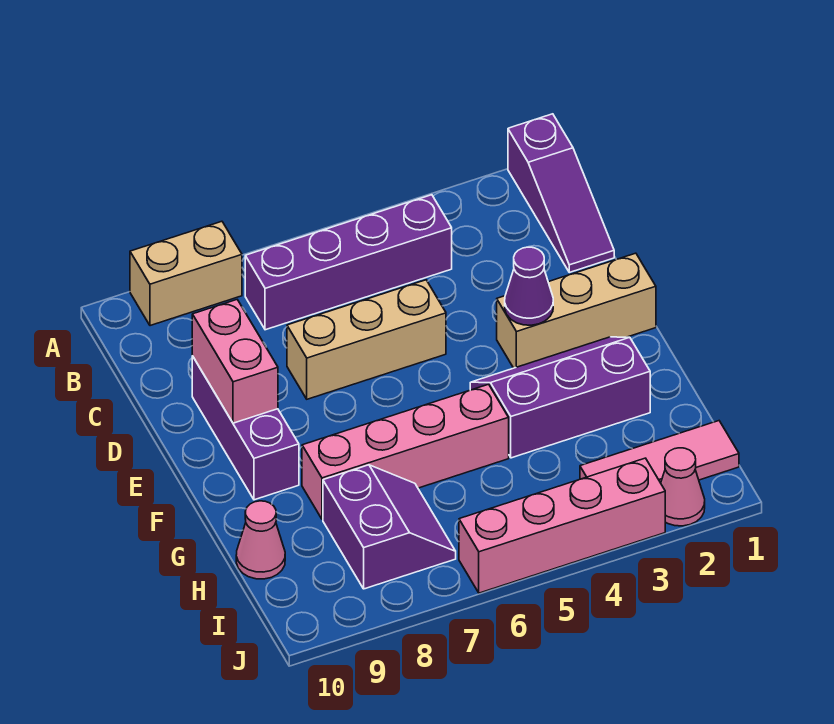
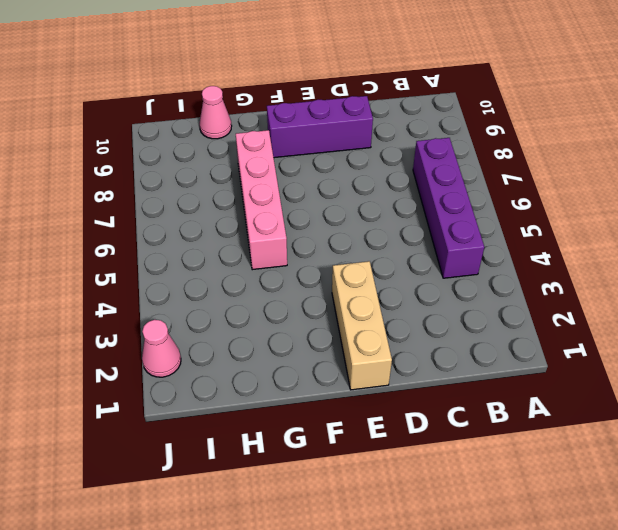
none -> purple 1x3 slope [508,114,614,272]
none -> tan 1x2 brick [130,221,242,326]
none -> tan 1x3 brick [287,280,446,399]

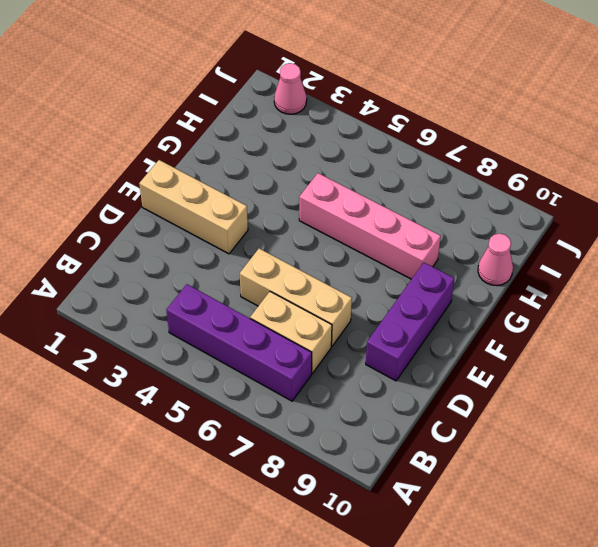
tan 1x2 brick [250,292,332,373] -> tan 1x2 brick moved to [130,221,242,326]
none -> purple 1x3 slope [508,114,614,272]
none -> purple 2x3 slope [470,337,650,458]
none -> purple 2x2 slope [323,465,456,589]

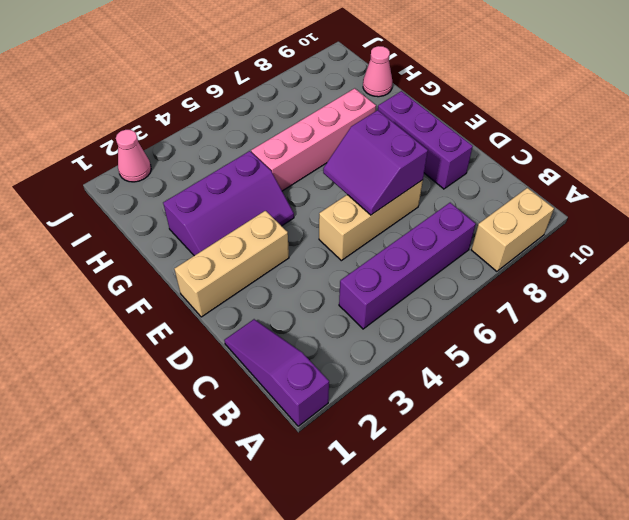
purple 2x2 slope [323,110,428,215] -> purple 2x2 slope moved to [323,465,456,589]
none -> pink 1x3 tile [580,421,739,483]
none -> pink 1x4 brick [459,458,665,593]
none -> pink 1x2 brick [192,300,278,423]

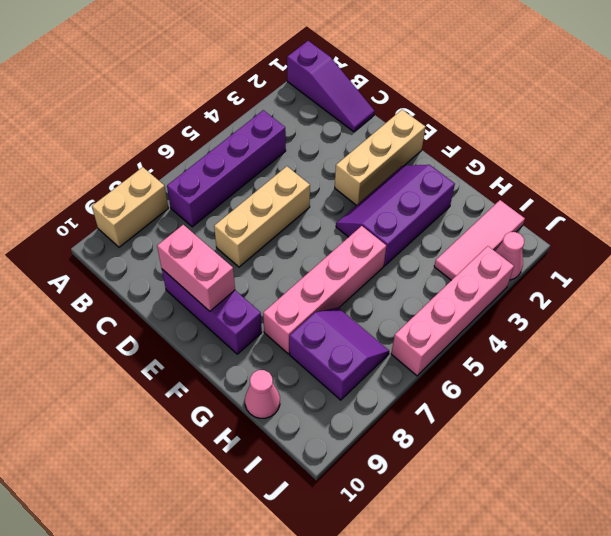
none -> purple 1x1 cone [505,247,553,325]

